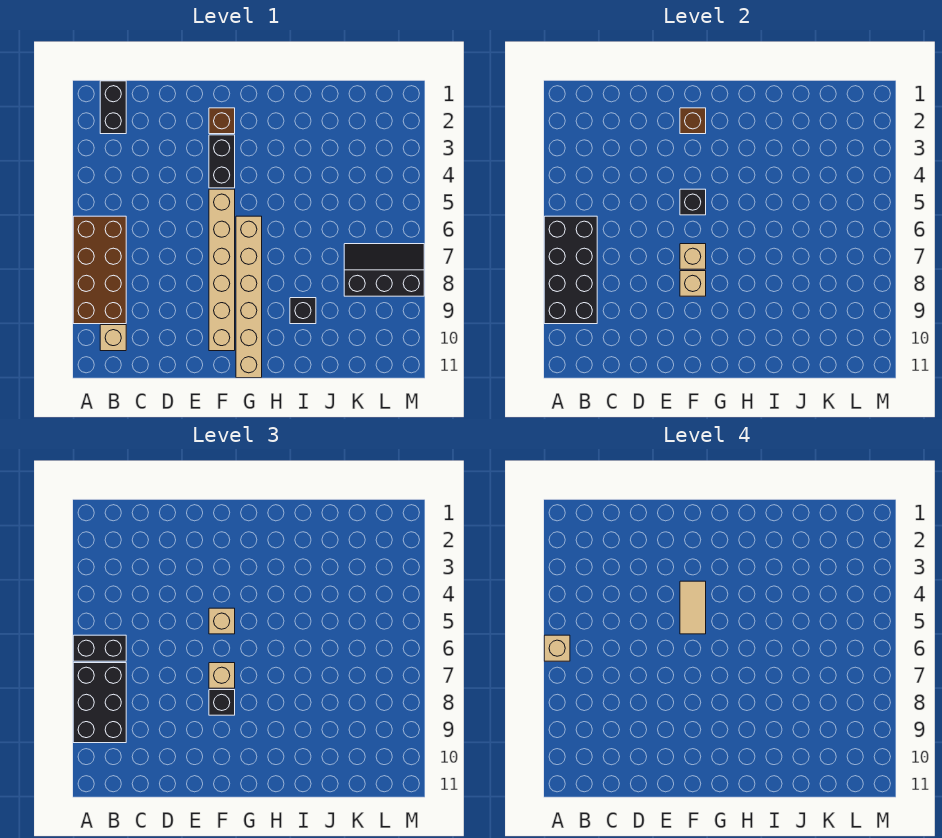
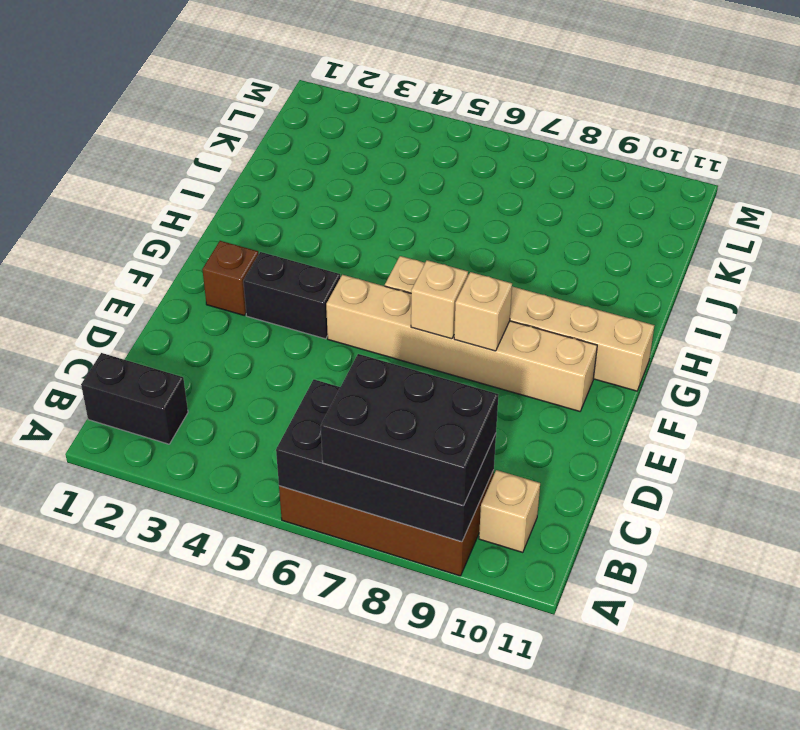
none -> black 1x1 brick [290,298,316,324]
none -> black 2x3 slope [344,244,424,296]
none -> brown 1x1 brick [680,108,706,134]

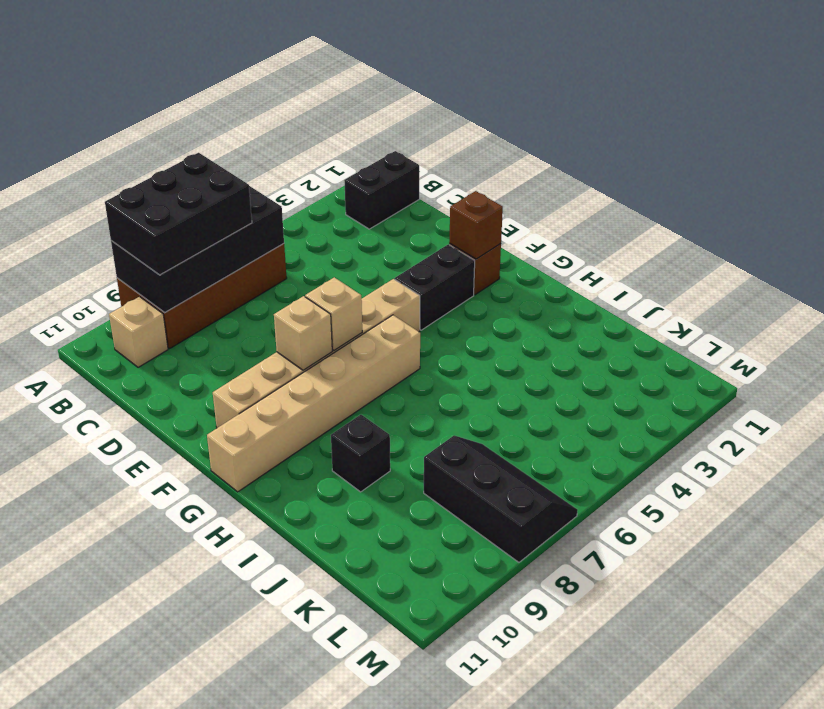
none -> black 1x1 brick [680,189,706,215]
none -> black 1x2 brick [73,635,126,661]
none -> tan 1x1 brick [209,608,235,634]

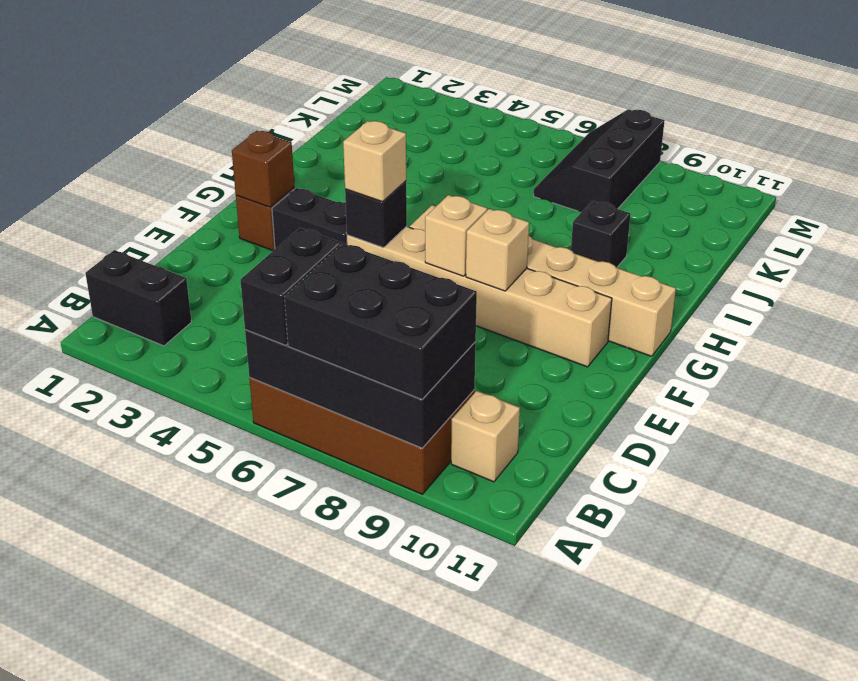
none -> tan 1x1 brick [209,663,235,688]
none -> black 1x1 brick [209,690,235,715]
none -> tan 1x1 brick [544,635,570,661]

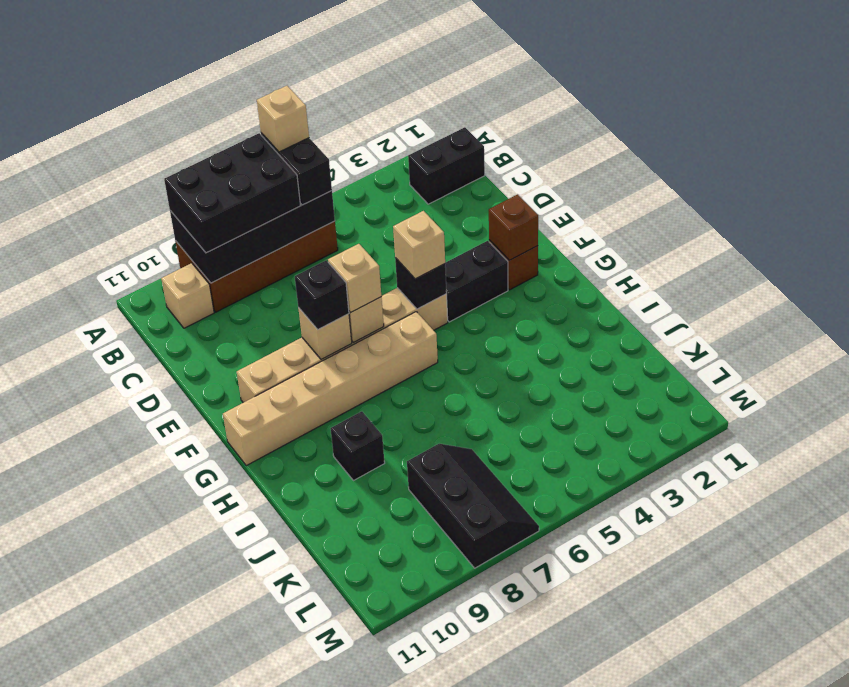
none -> tan 1x2 tile [680,581,706,634]

